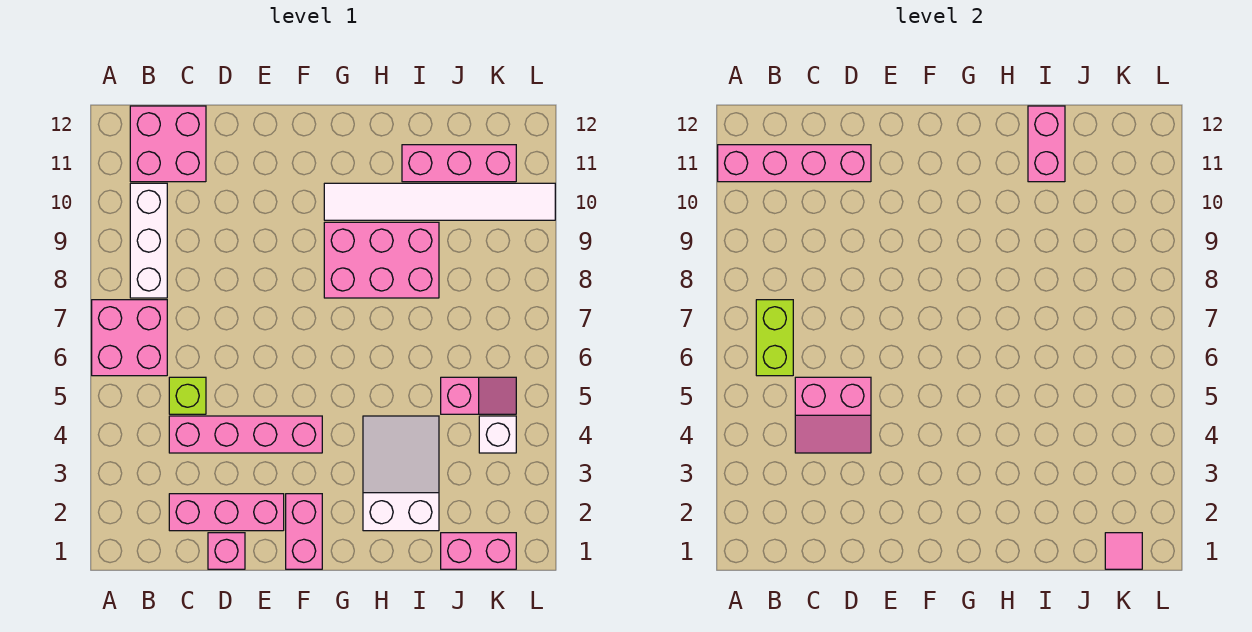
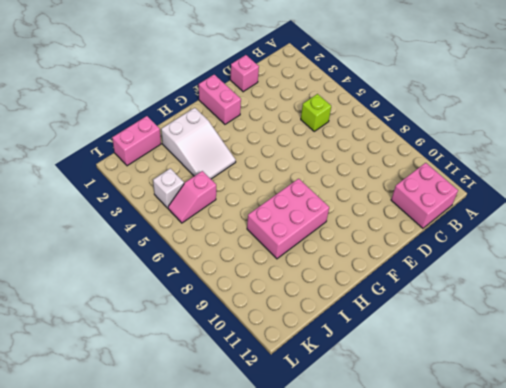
none -> pink 2x2 brick [92,300,167,376]
none -> white 1x3 brick [130,183,167,298]
none -> pink 1x3 brick [169,494,284,531]

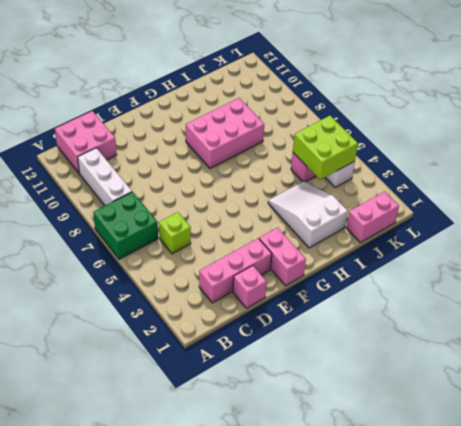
green 2x2 brick [93,192,158,259] -> pink 2x2 brick [92,300,167,376]
lime 2x2 brick [293,116,358,180] -> none
none -> pink 1x4 brick [169,416,322,453]
none -> white 1x6 tile [324,183,555,220]
none -> pink 1x3 brick [402,145,516,182]

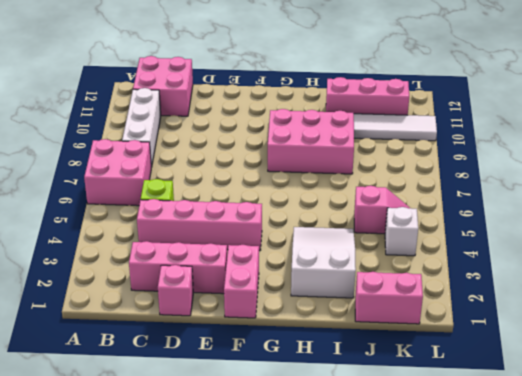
none -> pink 1x4 brick [718,145,871,182]
none -> lime 1x2 brick [756,300,793,376]
none -> pink 2x2 slope [795,377,871,453]

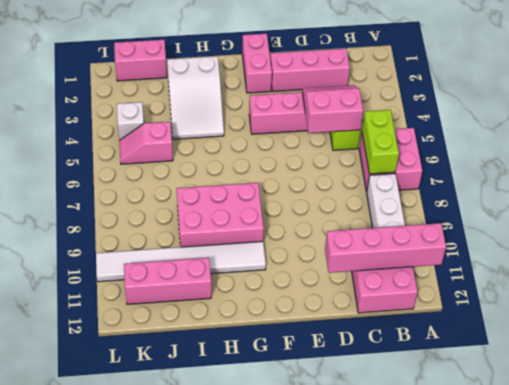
none -> pink 1x1 brick [208,533,245,569]
none -> pink 1x2 brick [1028,106,1065,182]
none -> pink 1x1 tile [1105,533,1142,569]

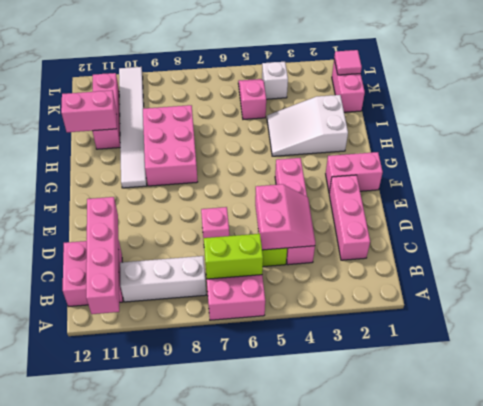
pink 1x1 brick [201,207,229,239] -> pink 1x1 brick moved to [208,533,245,569]

